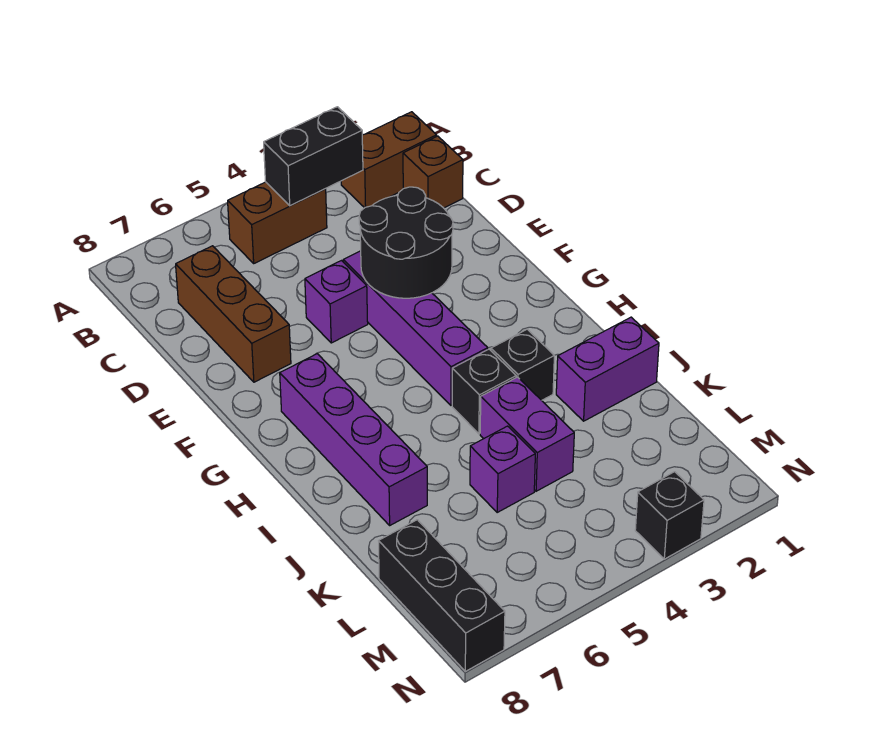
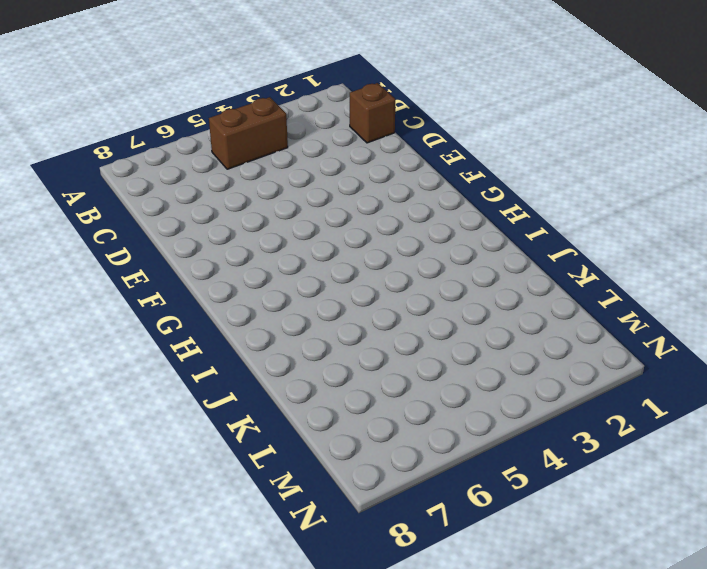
none -> brown 1x2 brick [341,112,437,208]
none -> brown 1x3 brick [176,246,291,382]
none -> purple 1x4 brick [343,251,488,405]

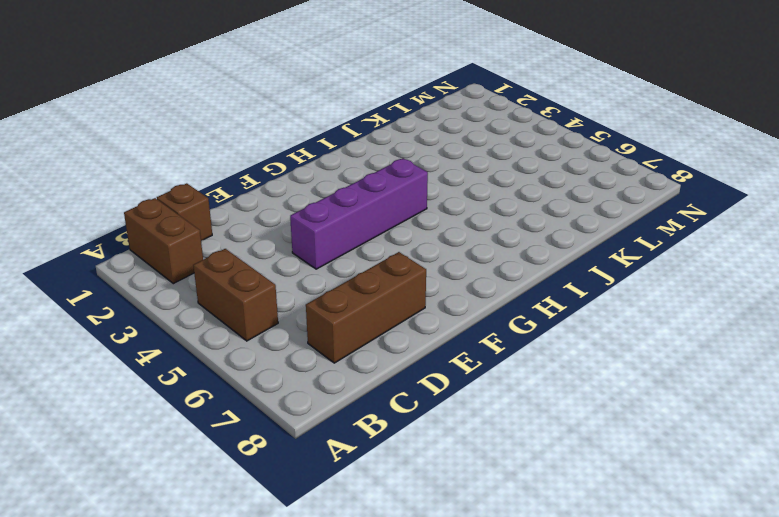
none -> purple 1x1 brick [305,261,368,343]
none -> purple 1x4 brick [280,354,427,525]
none -> black 1x1 brick [491,329,554,400]

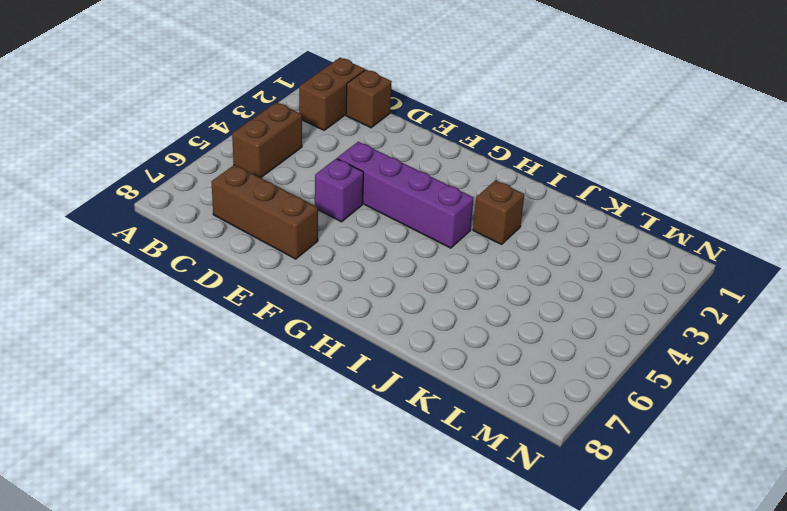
brown 1x1 brick [473,180,524,244] -> black 1x1 brick [491,329,554,400]
none -> purple 1x4 brick [280,354,427,525]
none -> black 1x1 brick [452,349,516,434]
none -> purple 1x2 brick [556,317,659,421]

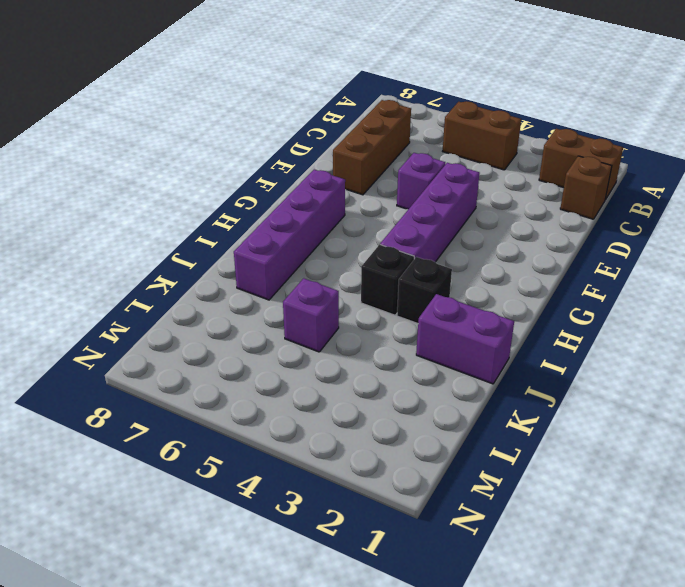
none -> purple 1x2 brick [480,377,574,491]
none -> black 1x3 brick [379,520,505,671]
none -> black 1x1 brick [635,472,704,559]

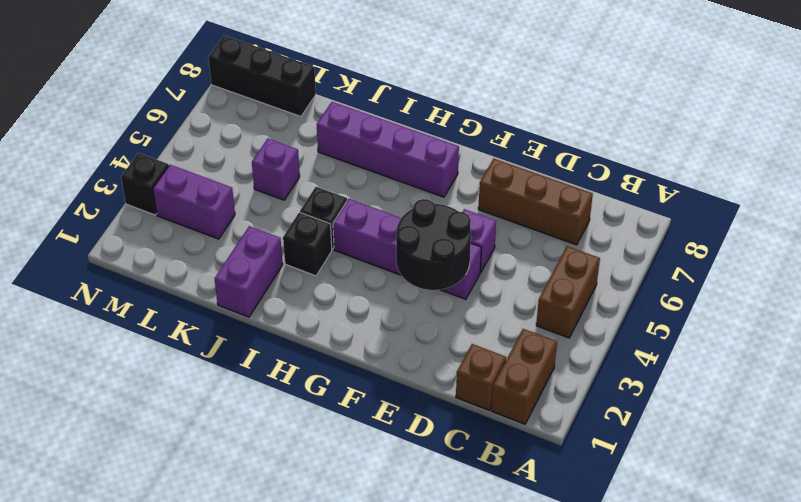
purple 1x2 brick [153,165,235,239] -> purple 1x2 brick moved to [480,377,574,491]
none -> black 1x2 brick [264,107,363,206]

